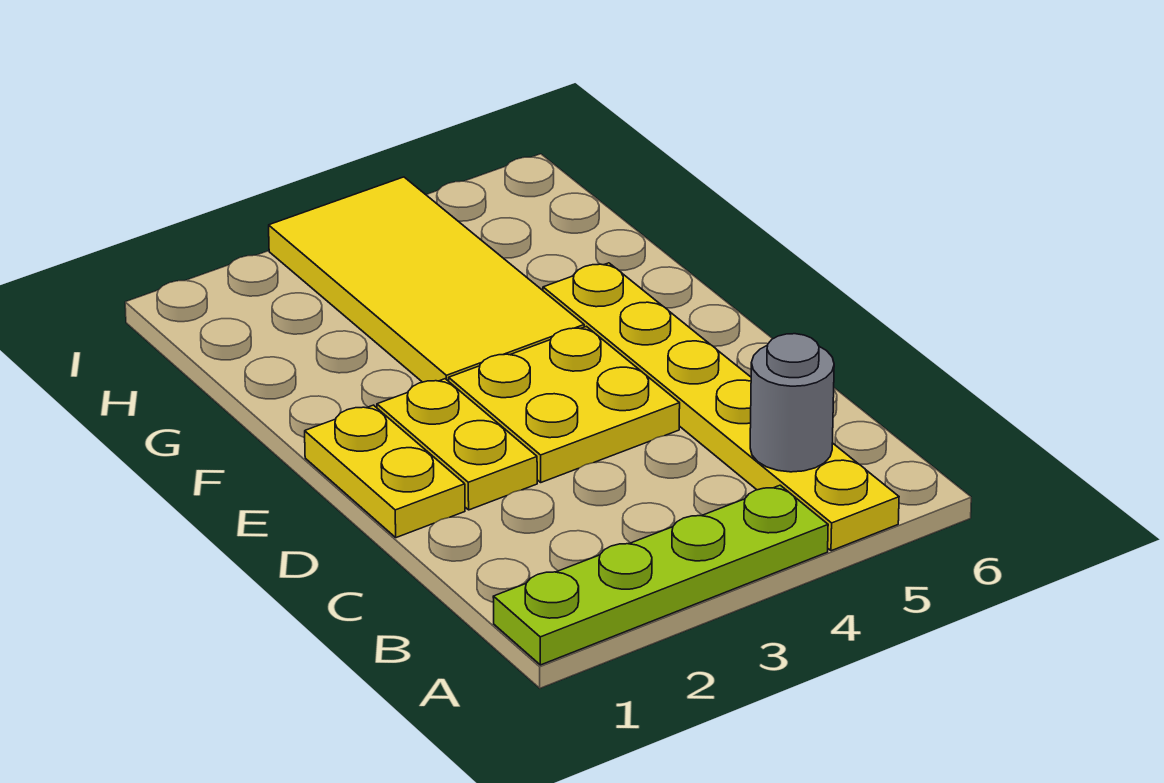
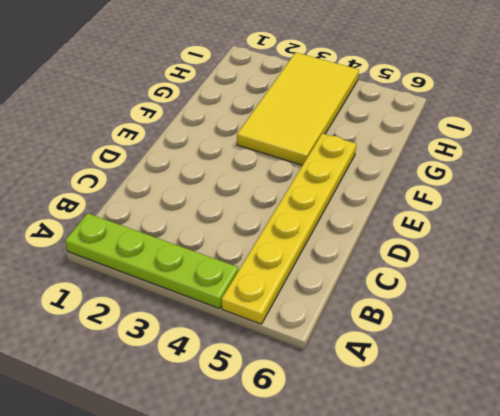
none -> yellow 1x2 plate [305,405,465,538]
none -> yellow 1x2 plate [377,379,537,510]

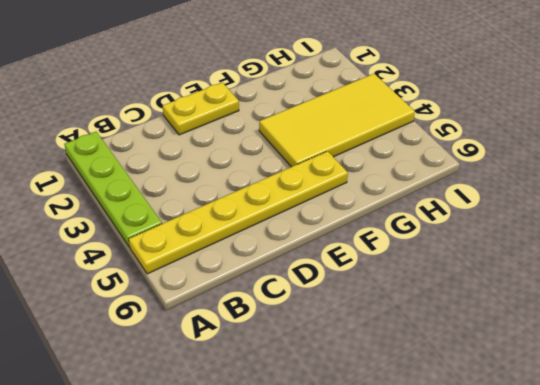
none -> yellow 1x2 plate [377,379,537,510]
none -> yellow 2x2 plate [449,326,680,482]

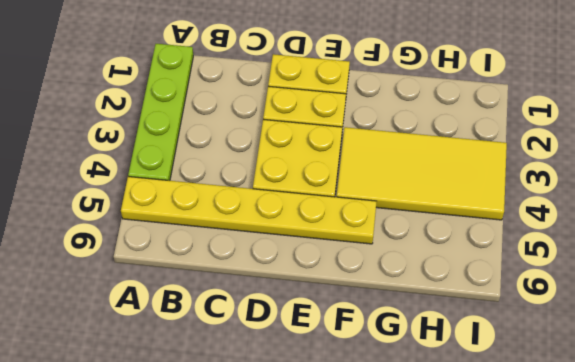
none -> grey 1x1 round brick [750,334,834,472]

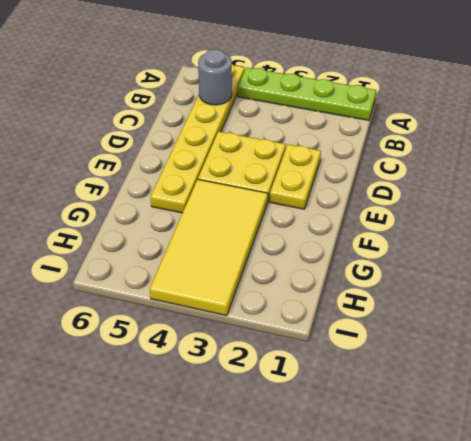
none -> yellow 1x2 plate [305,405,465,538]

